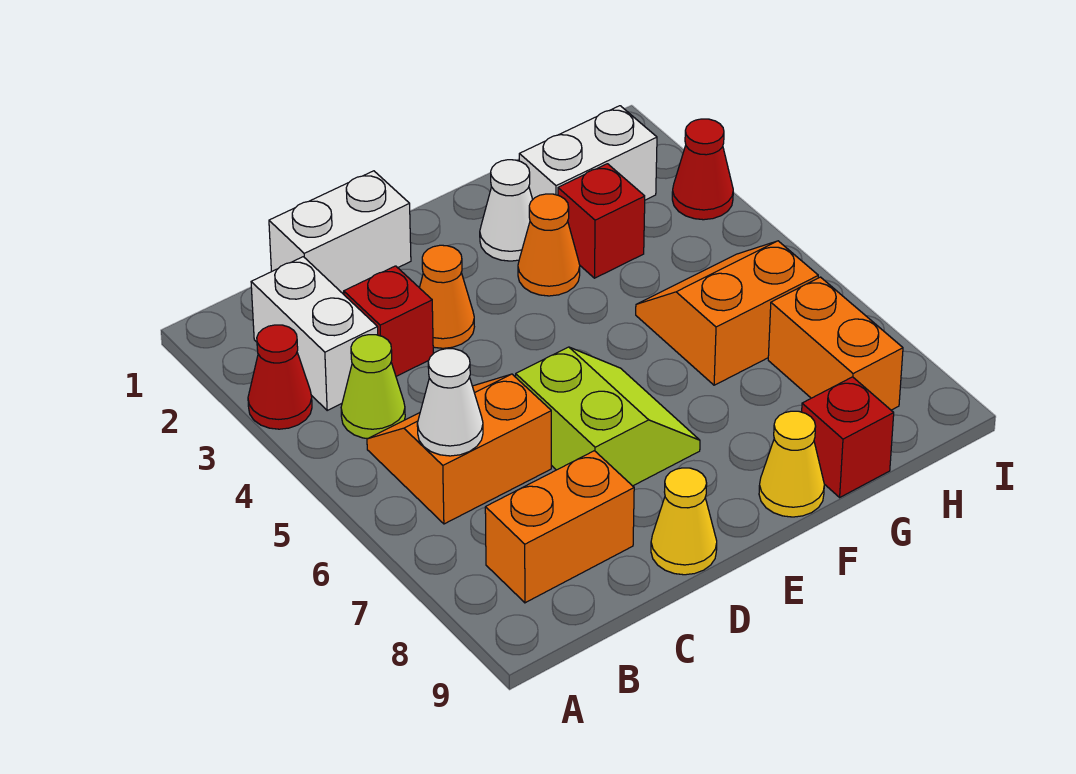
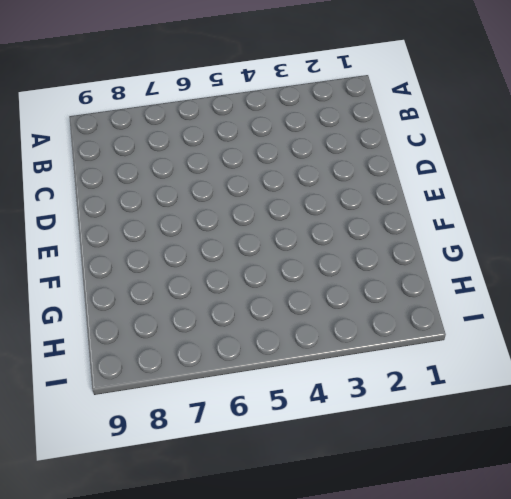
none -> red 1x1 cone [248,325,312,429]
none -> white 1x2 brick [251,257,378,410]
none -> lime 1x1 cone [341,335,405,439]

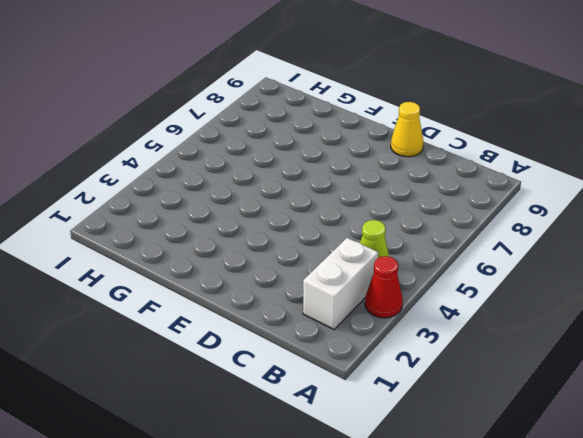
none -> orange 2x2 slope [367,374,551,524]
none -> orange 1x2 brick [485,451,634,603]
none -> white 1x2 brick [269,171,411,294]

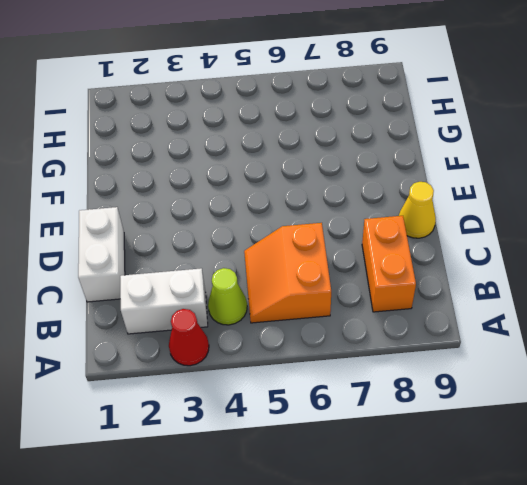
none -> red 1x1 brick [344,266,433,376]
none -> orange 1x1 cone [420,245,474,348]
none -> lime 2x2 slope [516,347,700,486]

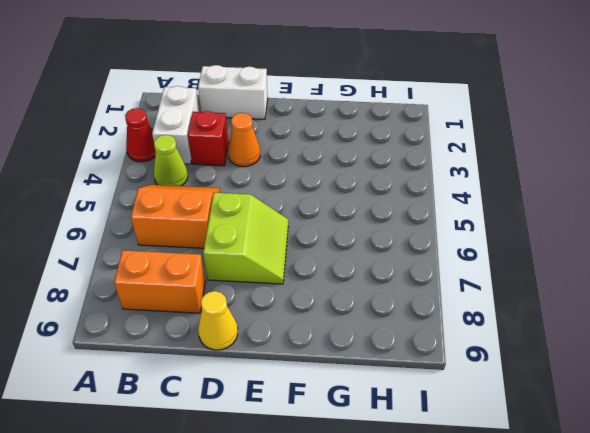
none -> white 1x1 cone [480,160,533,261]
none -> orange 1x1 cone [518,194,580,296]
none -> yellow 1x1 cone [759,411,824,517]

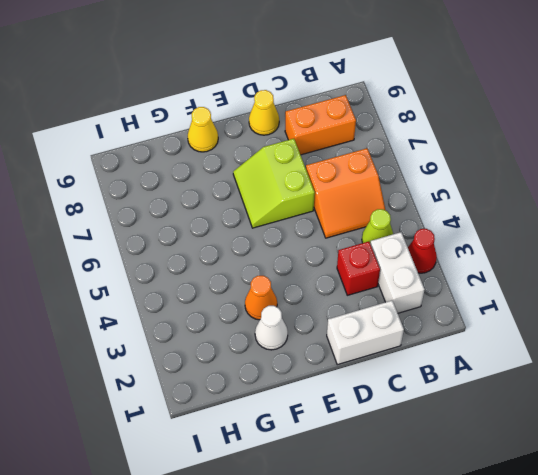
none -> orange 1x1 cone [420,245,474,348]
none -> white 1x2 brick [519,106,657,200]
none -> red 1x1 brick [558,164,645,278]

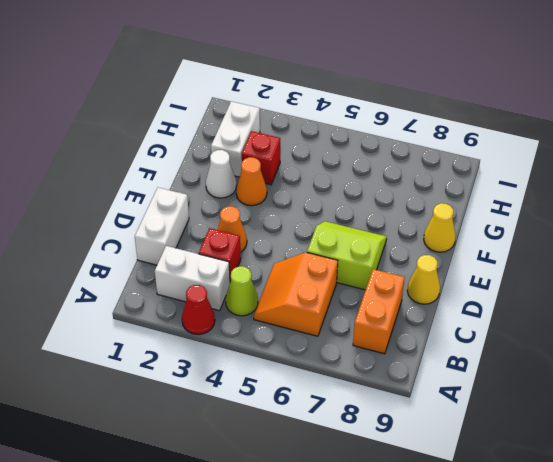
none -> orange 2x2 slope [636,241,818,385]
none -> red 1x1 brick [802,377,894,497]
none -> orange 1x2 brick [768,277,903,410]

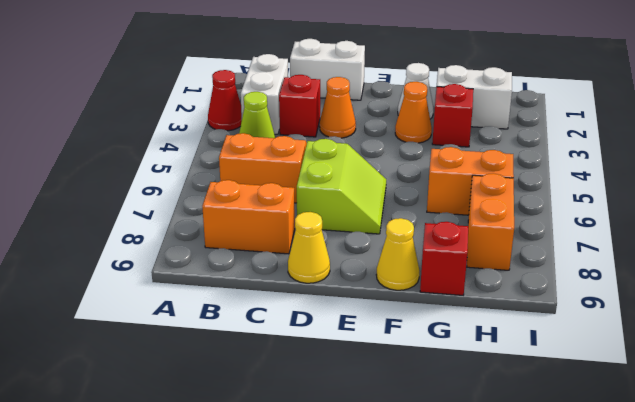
none -> red 1x1 cone [672,119,733,220]
none -> white 1x1 cone [417,349,483,456]

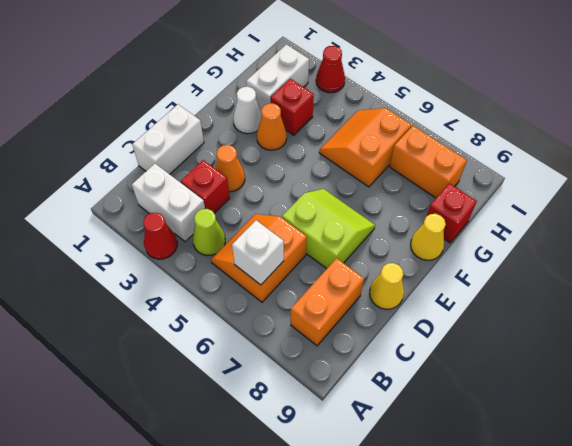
white 1x1 brick [232,220,284,285] -> white 1x1 cone [417,349,483,456]

